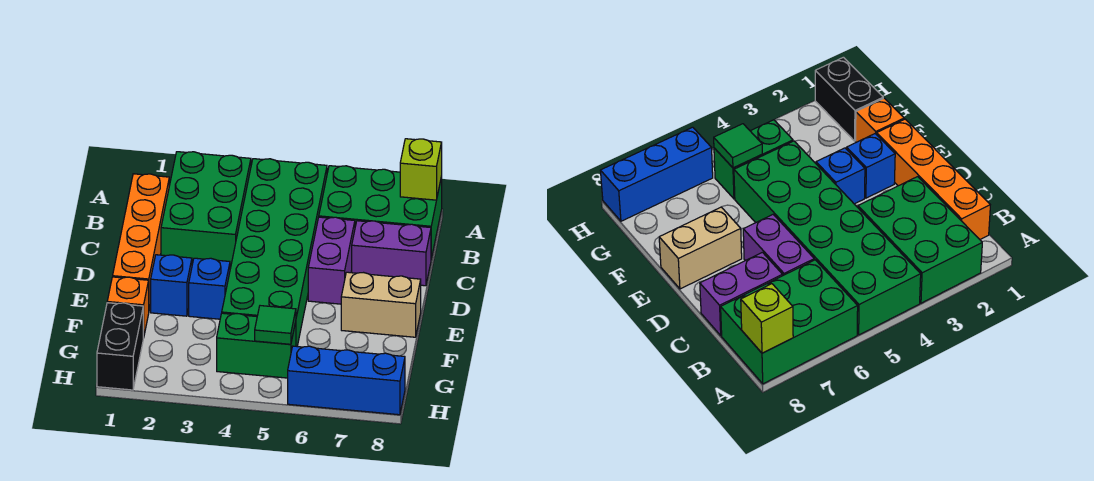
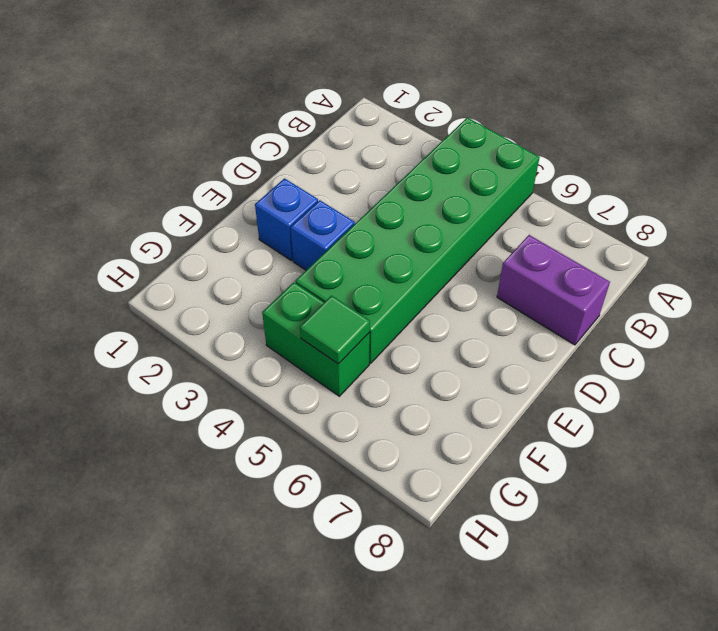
none -> green 2x3 brick [161,152,251,268]
none -> green 2x3 brick [319,166,442,259]
none -> orange 1x4 brick [113,174,169,309]

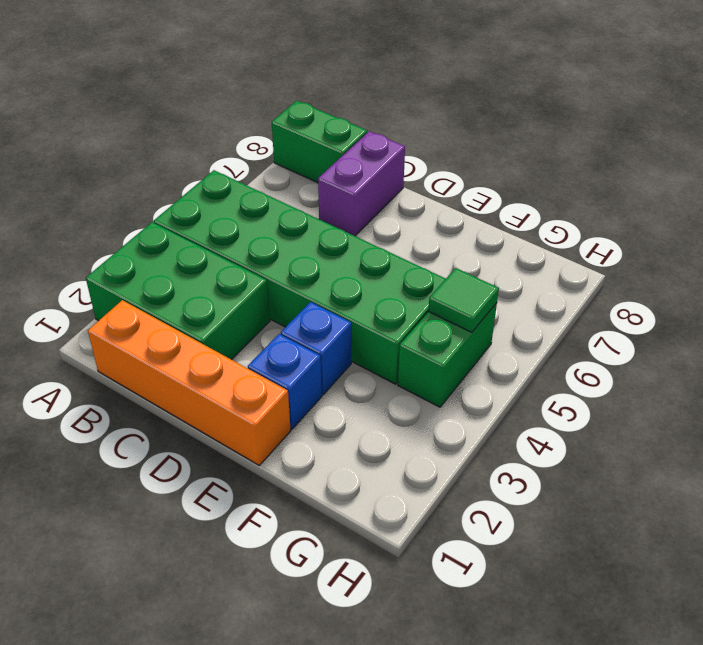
green 1x2 brick [272,101,367,183] -> green 2x3 brick [319,166,442,259]
none -> purple 1x2 brick [308,217,355,304]
none -> tan 1x2 brick [341,272,421,337]
none -> orange 1x1 brick [107,277,149,338]

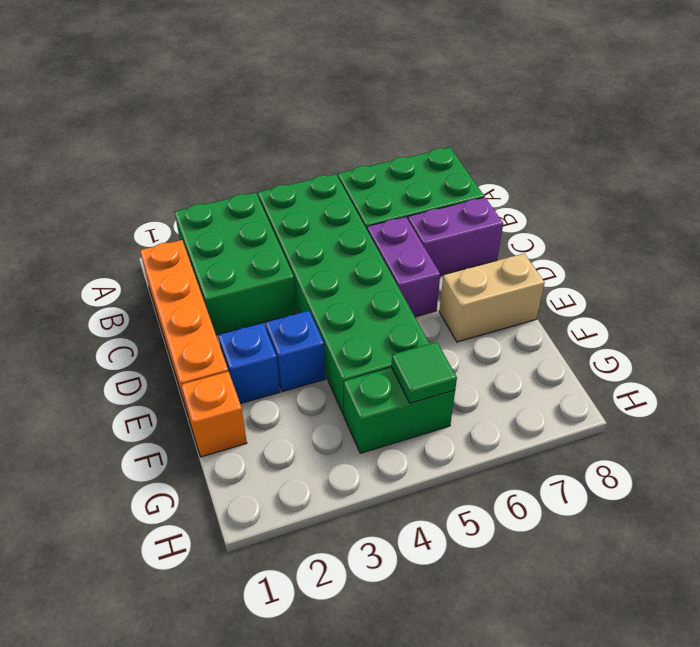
none -> black 1x2 brick [97,303,143,390]
none -> blue 1x3 brick [288,346,405,415]
none -> lime 1x1 brick [400,139,442,200]

